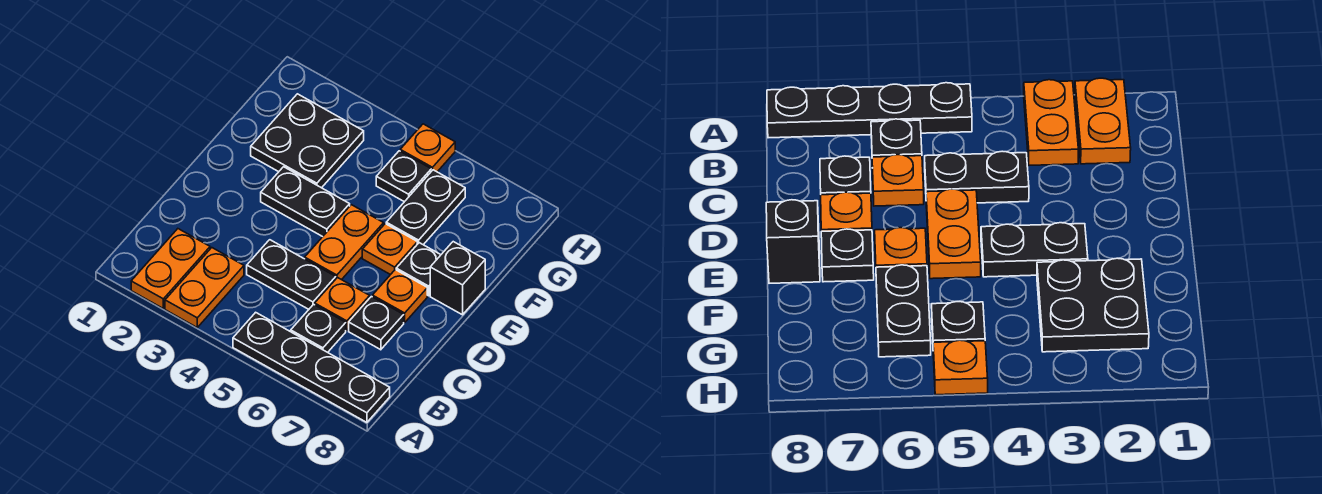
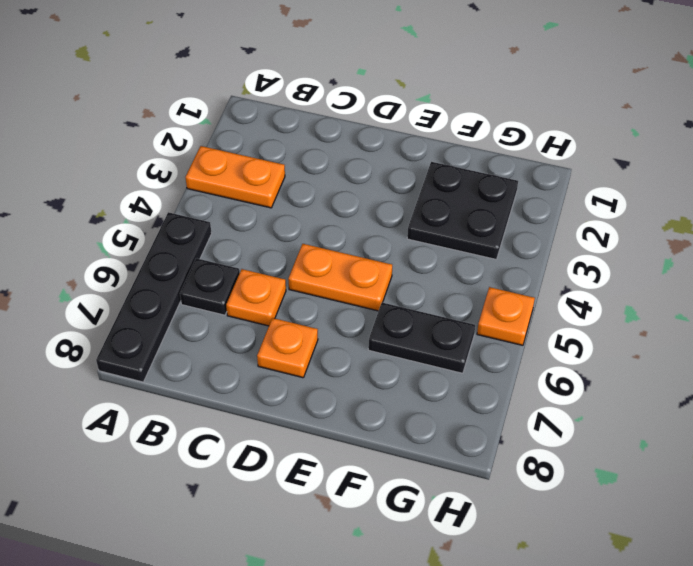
none -> orange 1x2 plate [131,229,210,308]
none -> black 1x2 plate [247,240,336,309]
none -> black 1x1 plate [349,297,404,350]

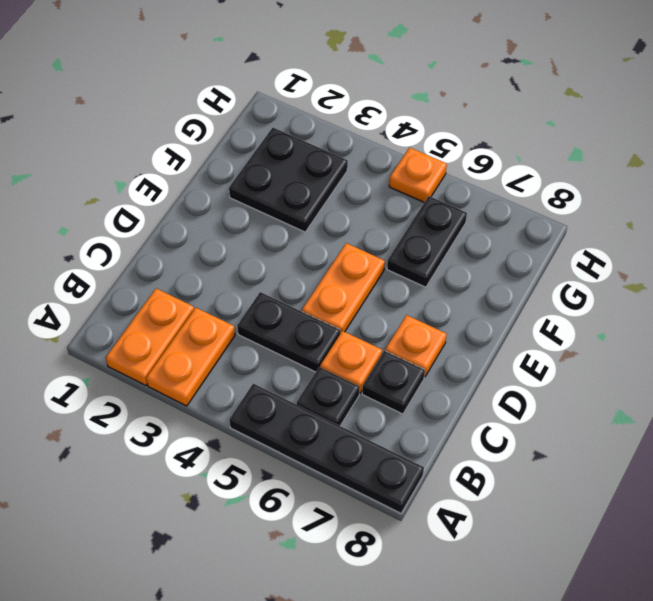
none -> black 1x2 plate [261,167,350,237]
none -> orange 1x1 plate [362,224,417,275]
none -> black 1x1 plate [396,243,441,296]

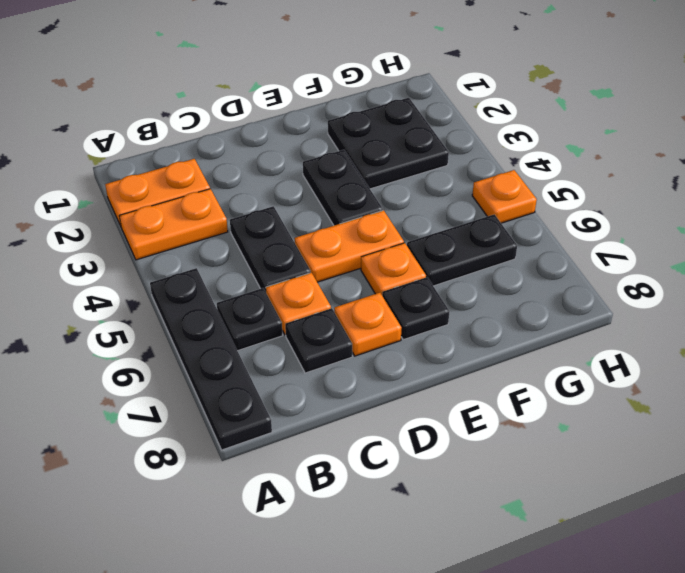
none -> black 1x1 brick [430,242,485,315]
none -> black 1x1 plate [376,151,431,202]

